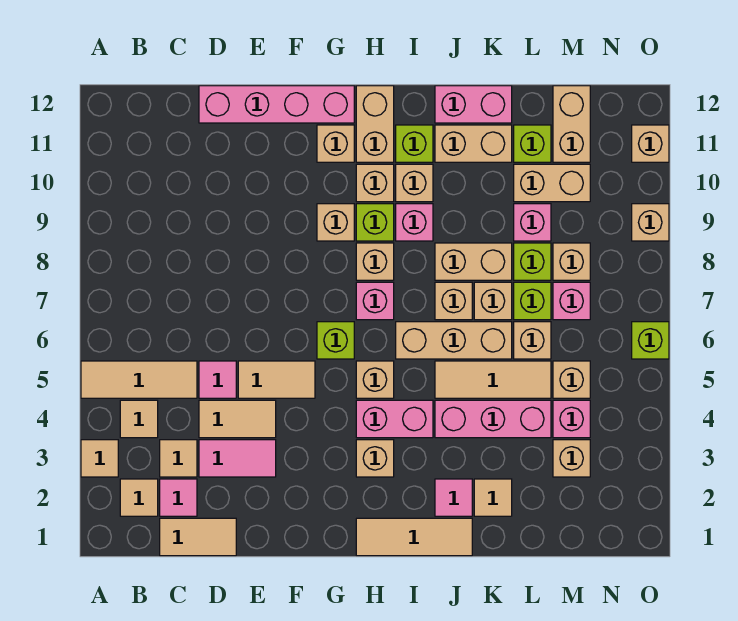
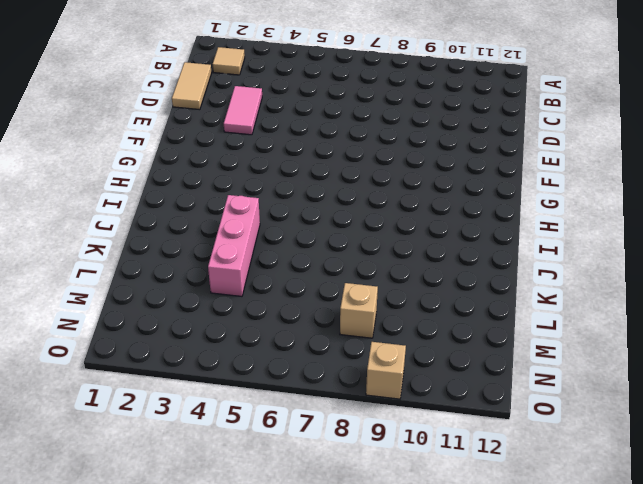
none -> tan 1x1 tile [81,440,118,477]
none -> tan 1x3 tile [81,361,197,398]
none -> tan 1x1 tile [120,400,158,438]
none -> pink 1x1 tile [160,479,197,516]

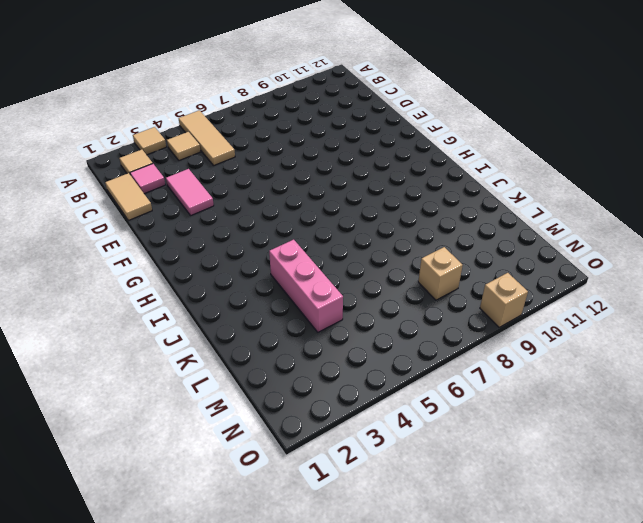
none -> tan 1x1 tile [160,440,197,477]
none -> tan 1x2 tile [199,400,276,438]
none -> pink 1x1 tile [199,361,236,398]
none -> pink 1x4 brick [199,86,354,123]

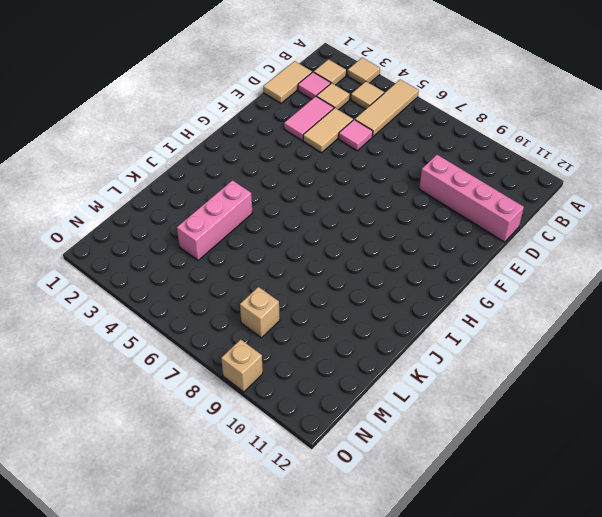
pink 1x4 brick [419,155,524,242] -> pink 1x4 brick turned to [199,86,354,123]
none -> tan 1x2 tile [238,361,315,398]
none -> lime 1x1 brick [317,322,354,359]
none -> tan 1x1 brick [317,204,354,241]
none -> tan 1x1 brick [317,125,354,162]

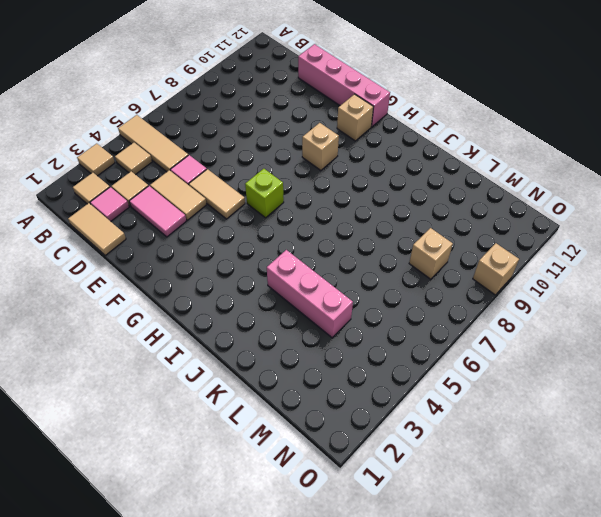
none -> tan 1x3 tile [356,518,472,556]
none -> tan 1x1 brick [356,440,394,477]
none -> pink 1x2 brick [356,400,433,438]
none -> tan 1x1 brick [356,361,394,398]

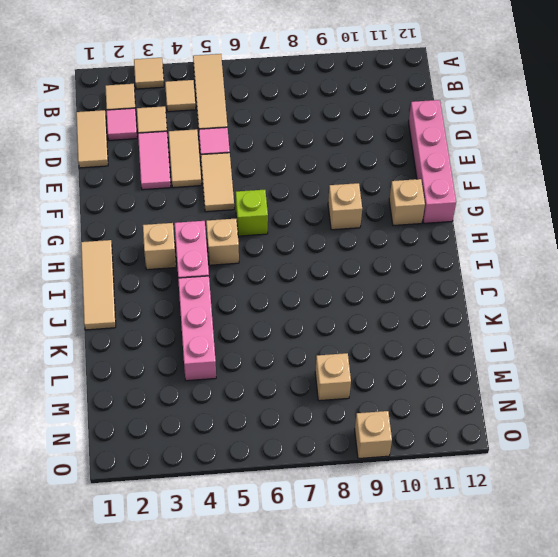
none -> pink 1x1 brick [356,282,394,320]
none -> tan 1x1 brick [356,243,394,280]
none -> lime 1x1 brick [356,204,394,241]
none -> tan 1x1 brick [356,164,394,202]

